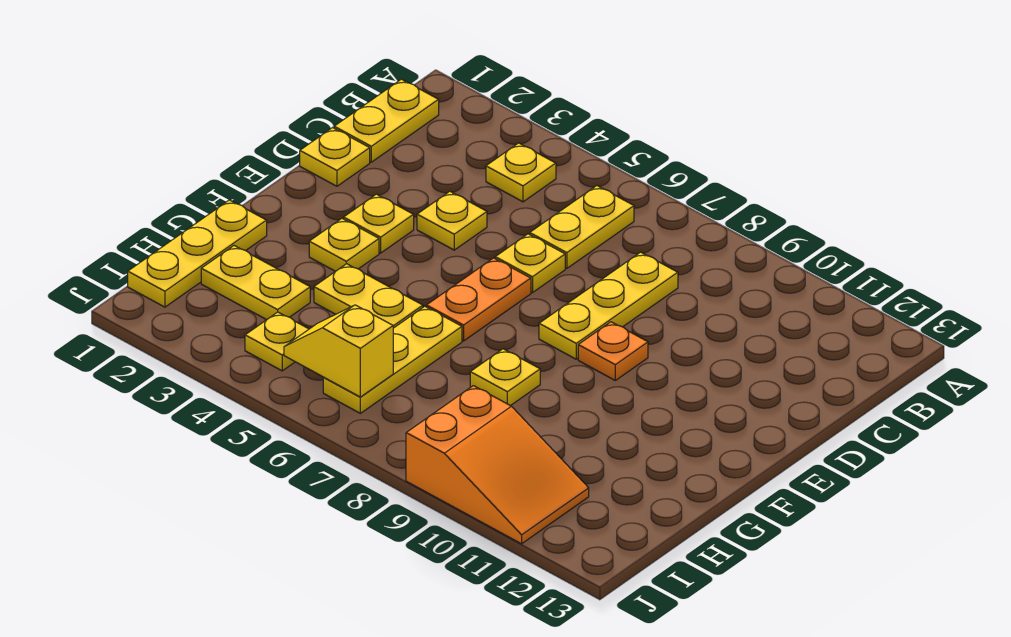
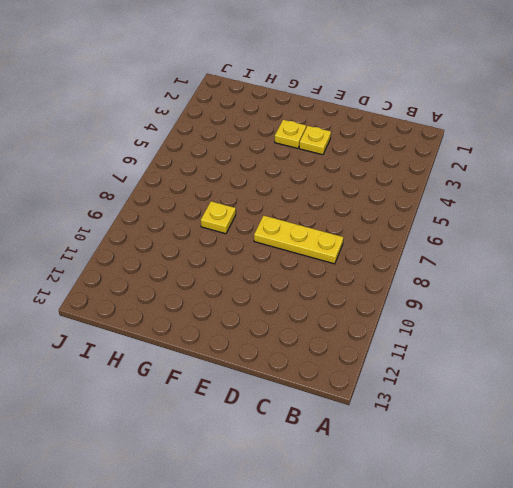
none -> yellow 1x2 plate [334,79,439,162]
none -> yellow 1x1 plate [486,143,556,202]
none -> yellow 1x2 plate [530,186,634,268]

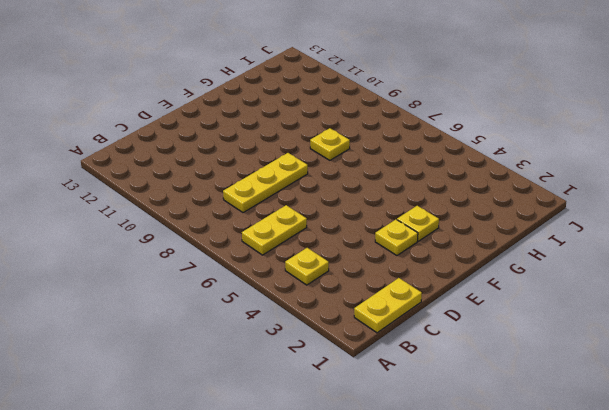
none -> yellow 1x1 plate [300,128,370,186]
none -> yellow 1x1 plate [417,191,487,250]
none -> yellow 1x1 plate [495,234,565,293]

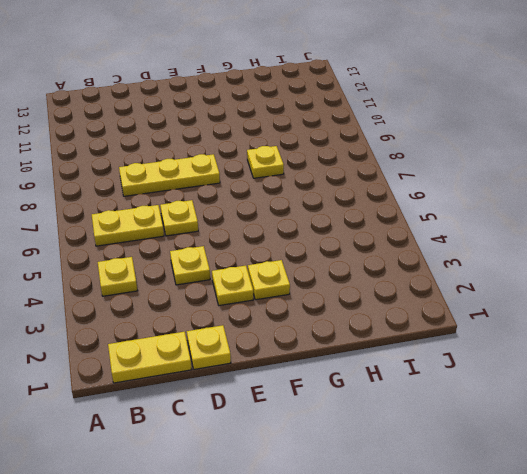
none -> orange 1x2 plate [426,258,531,341]
none -> orange 1x1 plate [578,322,648,380]
none -> yellow 1x3 plate [128,200,267,307]

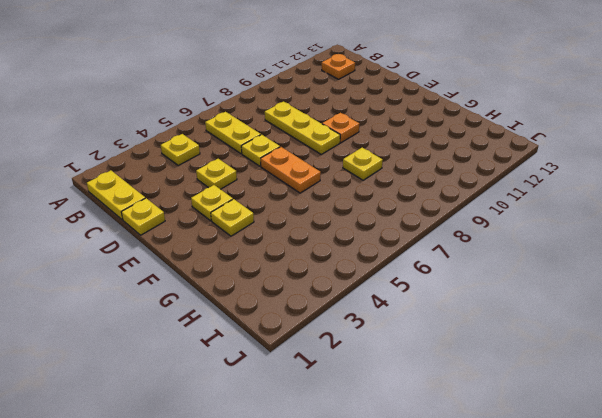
orange 1x1 plate [322,54,355,79] -> none
none -> yellow 1x3 plate [128,200,267,307]
none -> yellow 1x2 plate [314,264,423,328]
none -> yellow 1x3 plate [323,306,462,413]

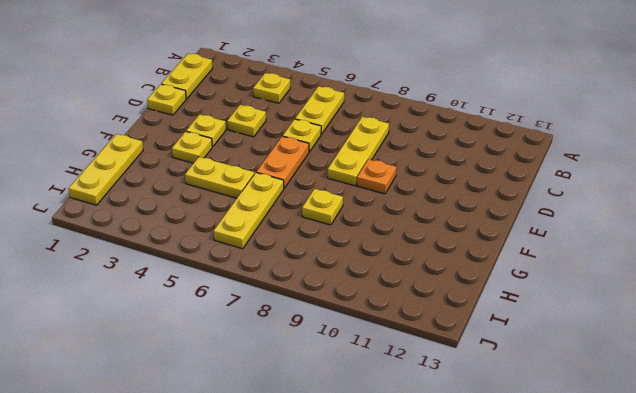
none -> yellow 1x2 plate [201,246,310,320]
none -> yellow 1x1 plate [245,312,309,371]
none -> orange 2x3 slope [406,386,589,544]

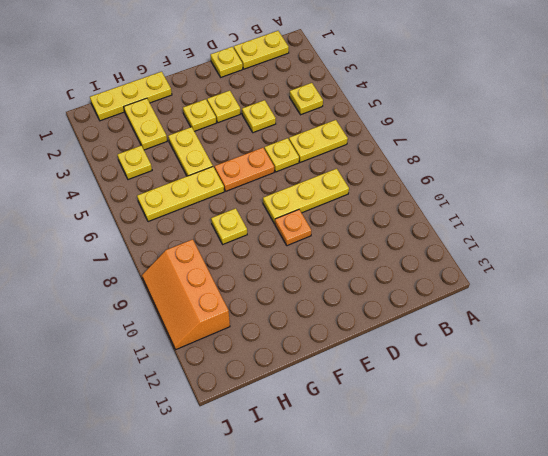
orange 2x3 slope [142,239,230,350] -> orange 2x3 slope turned to [406,386,589,544]
none -> yellow 1x2 slope [284,305,393,397]

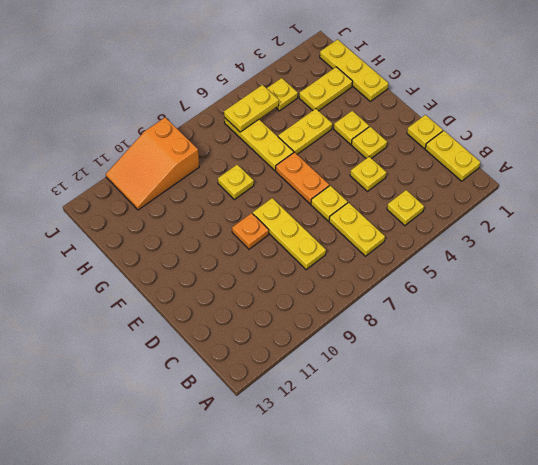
yellow 1x2 plate [224,85,279,132] -> yellow 1x2 slope [284,305,393,397]

